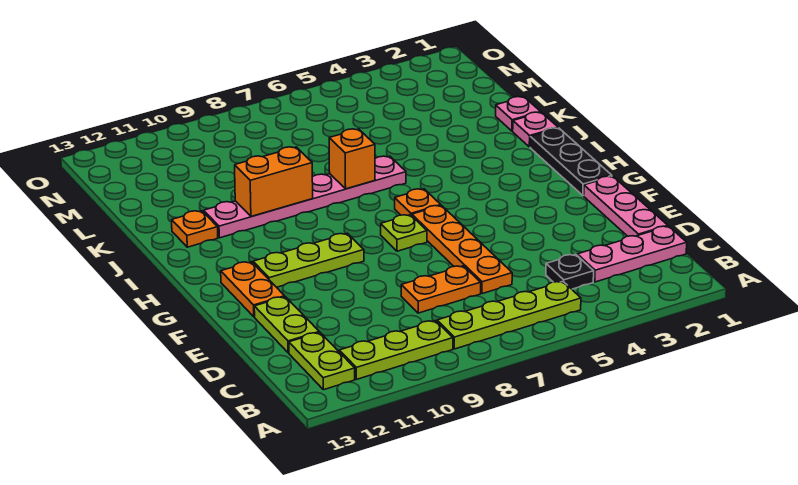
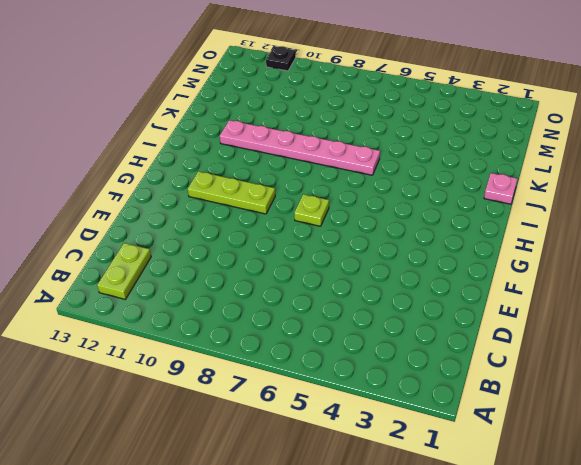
black 1x1 plate [266,46,296,71] -> black 1x1 plate moved to [546,254,594,289]
none -> lime 1x4 plate [437,282,581,349]
none -> lime 1x3 plate [339,321,453,379]
none -> pink 1x3 plate [577,226,687,282]

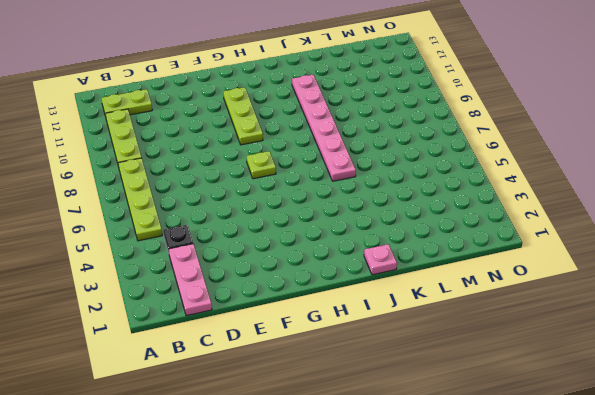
none -> pink 1x3 plate [584,176,668,236]
none -> orange 1x4 plate [412,206,512,294]
none -> orange 1x2 plate [401,266,481,313]

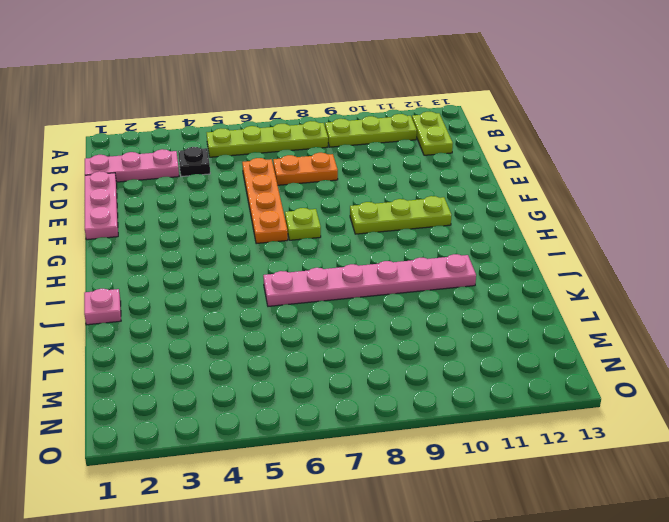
none -> lime 1x2 plate [254,297,319,353]
none -> orange 1x2 plate [221,262,285,317]
none -> black 1x3 plate [530,128,612,196]

